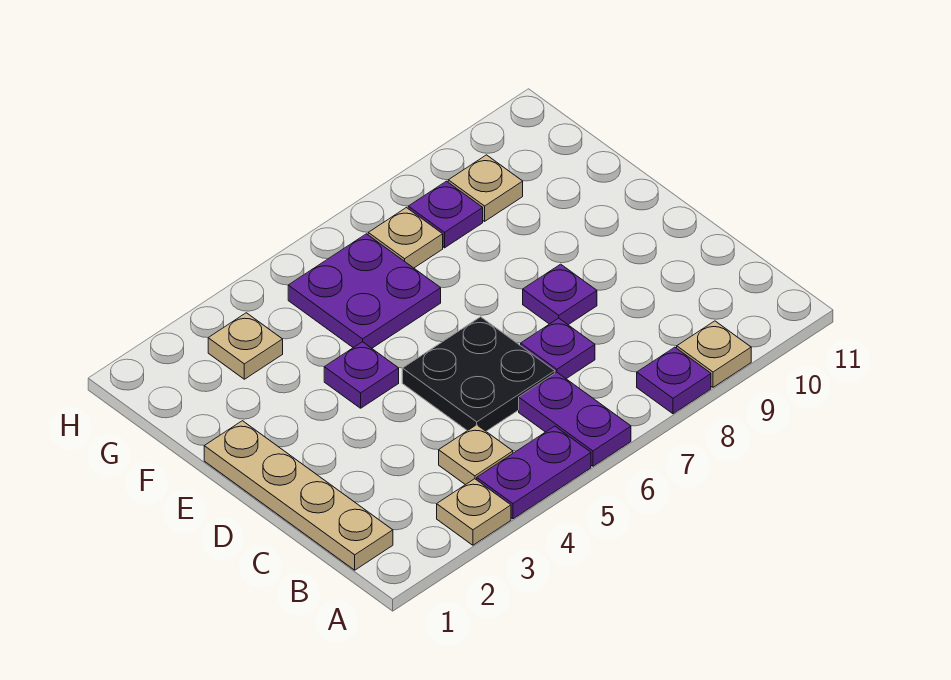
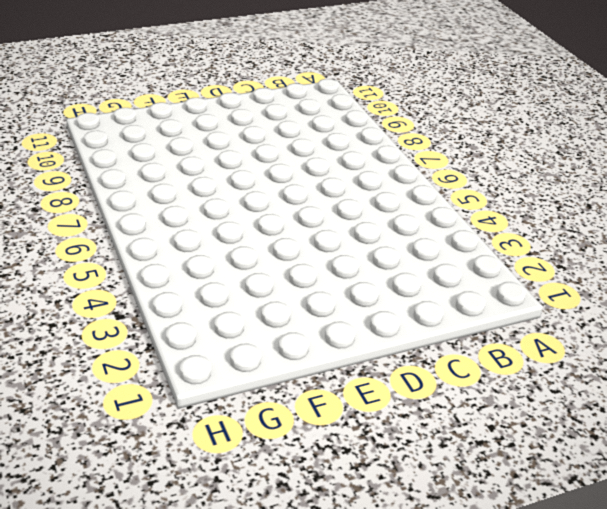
none -> tan 1x1 plate [437,479,511,545]
none -> purple 1x2 plate [477,426,591,519]
none -> purple 1x2 plate [519,372,631,466]

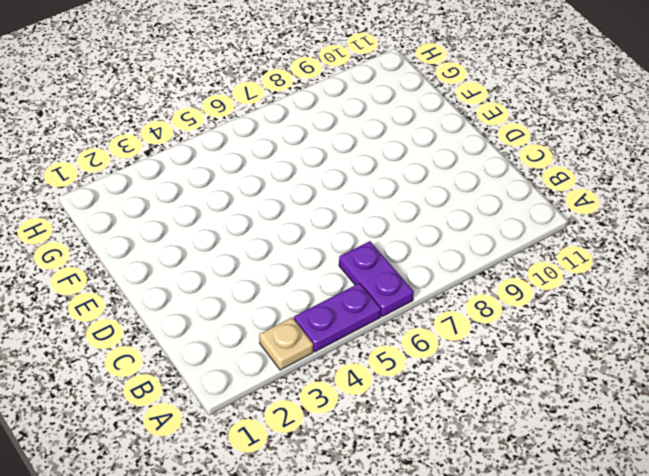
none -> purple 1x1 plate [637,347,711,414]
none -> tan 1x1 plate [677,321,751,387]
none -> tan 1x4 plate [204,421,393,570]

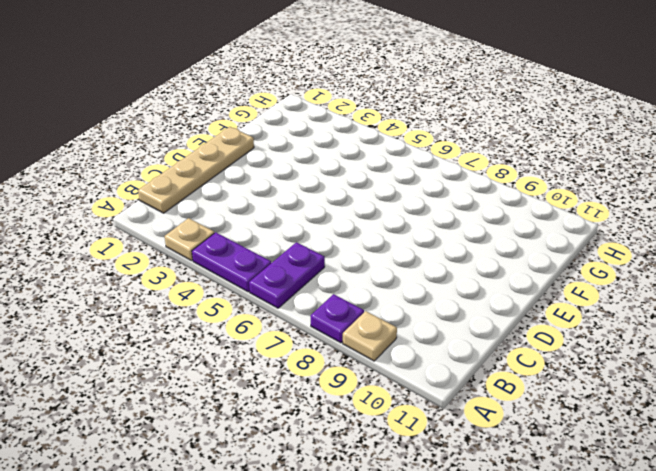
none -> tan 1x1 plate [439,425,513,485]
none -> black 2x2 plate [402,317,555,431]
none -> purple 1x1 plate [521,318,595,379]

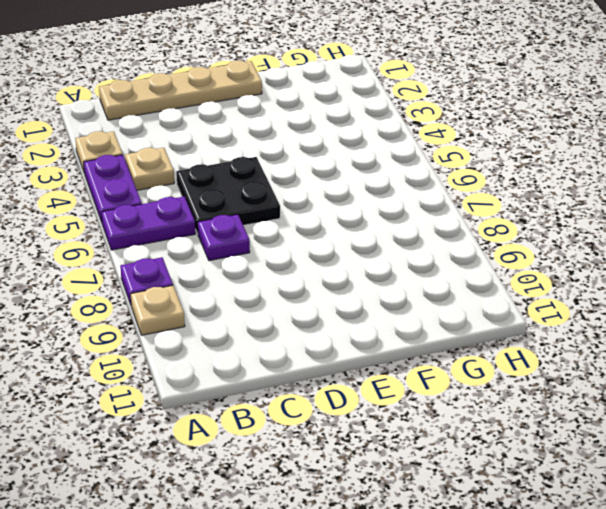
none -> purple 1x1 plate [523,264,597,325]
none -> purple 1x1 plate [324,342,399,408]
none -> purple 2x2 plate [288,234,441,348]

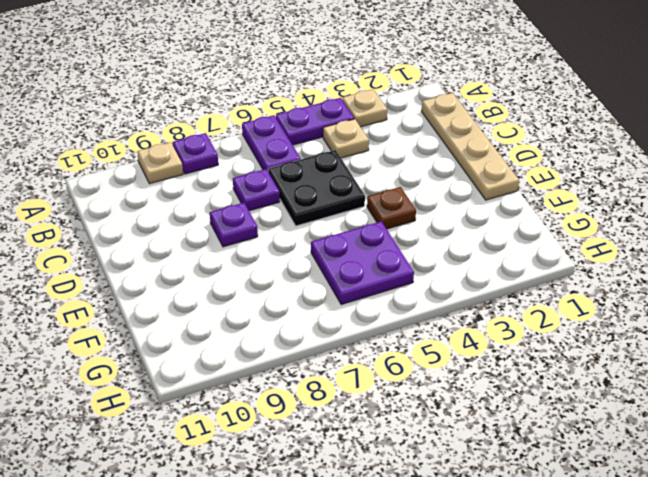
brown 1x1 plate [367,187,416,229] -> purple 1x1 plate [324,342,399,408]
none -> tan 1x1 plate [208,313,283,379]
none -> tan 1x1 plate [368,208,443,268]
none -> purple 1x1 plate [408,181,483,248]

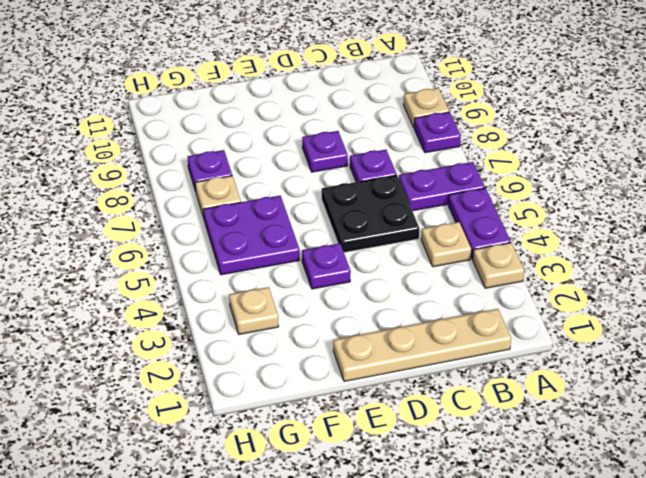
none -> tan 1x1 plate [448,155,523,221]

